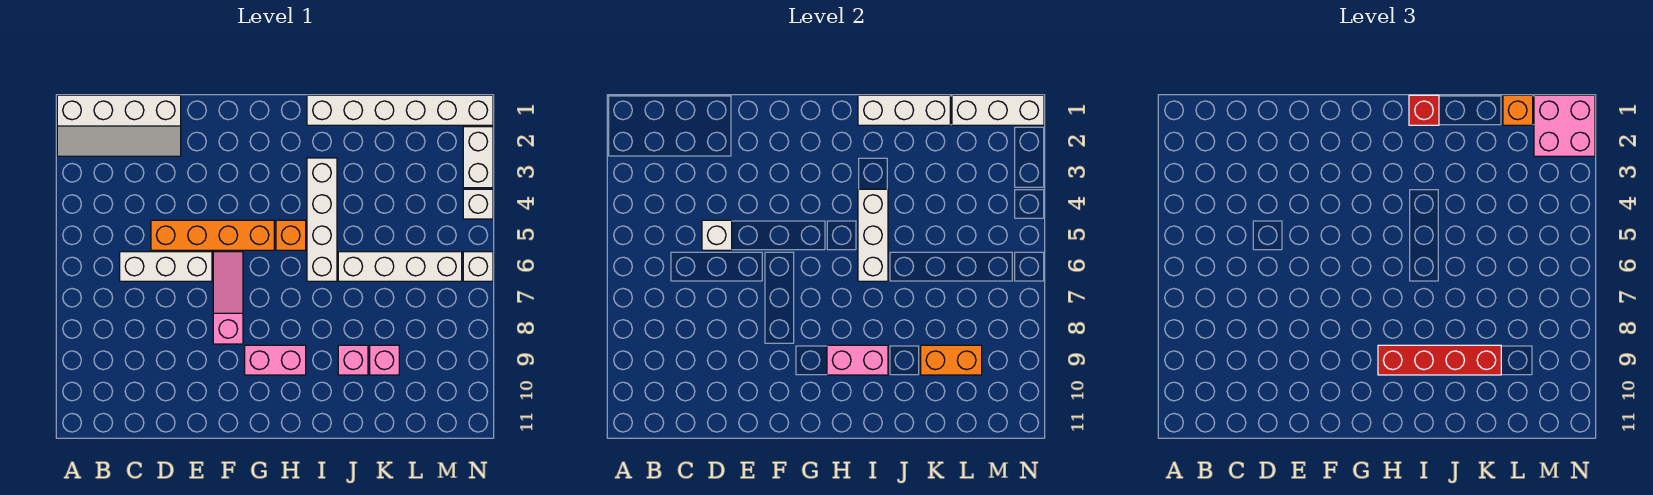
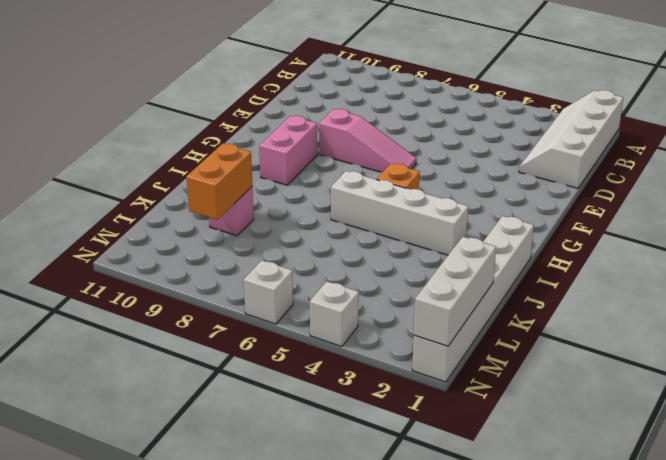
none -> white 1x3 brick [120,252,212,281]
none -> orange 1x4 brick [151,220,274,250]
none -> white 1x4 brick [338,252,462,281]

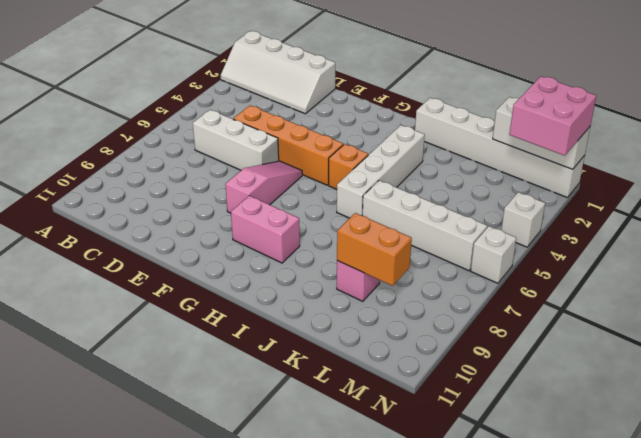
none -> pink 1x1 brick [338,345,368,375]
none -> white 1x2 brick [463,127,493,188]
none -> white 1x1 brick [702,220,732,250]

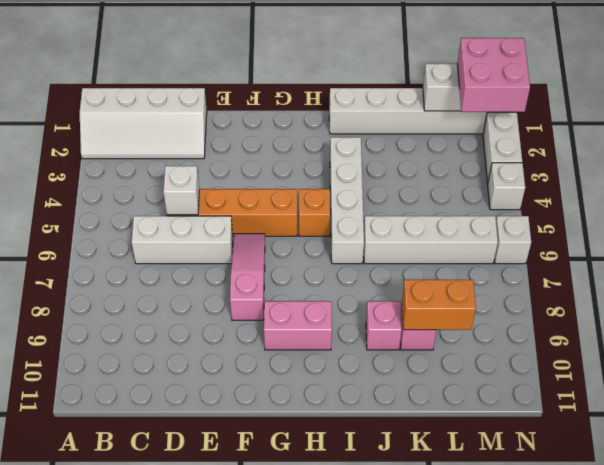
none -> pink 1x2 brick [827,345,888,375]
none -> white 1x3 brick [858,95,950,125]
none -> white 1x3 brick [858,189,888,281]

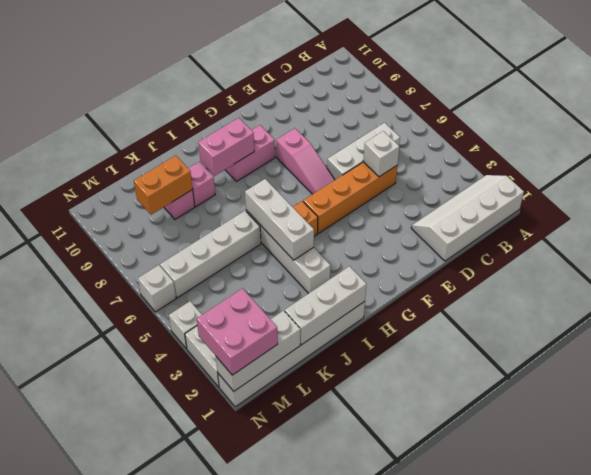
none -> red 1x4 brick [1378,345,1501,375]
none -> red 1x1 brick [1409,95,1439,125]
none -> orange 1x1 brick [1503,95,1533,125]

